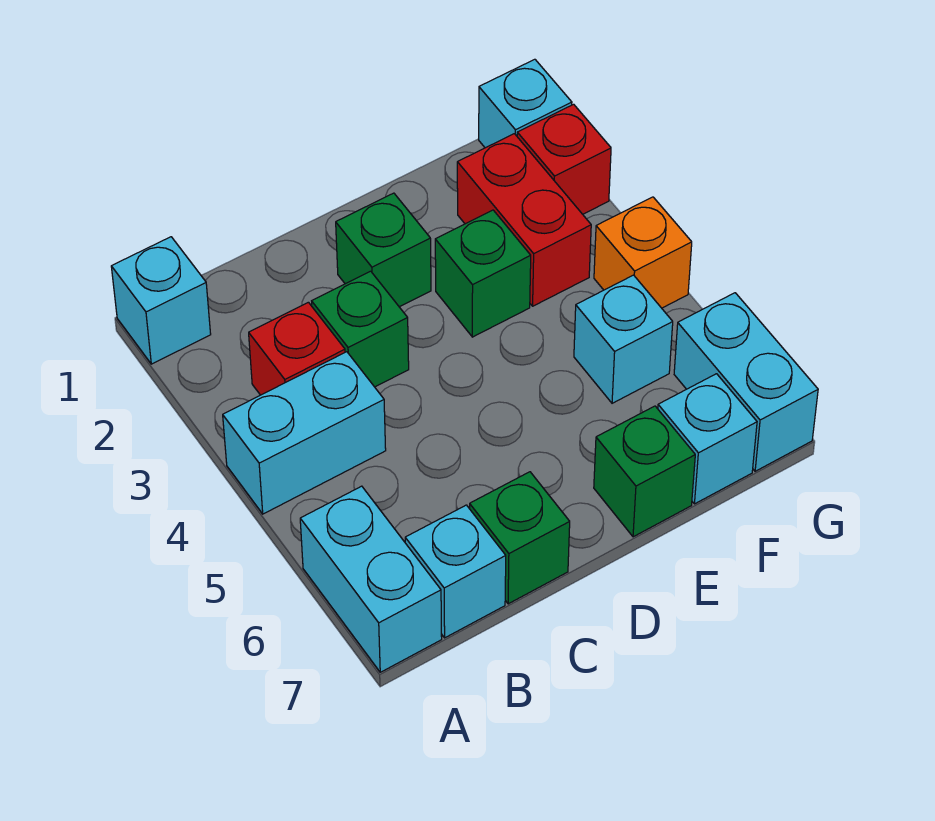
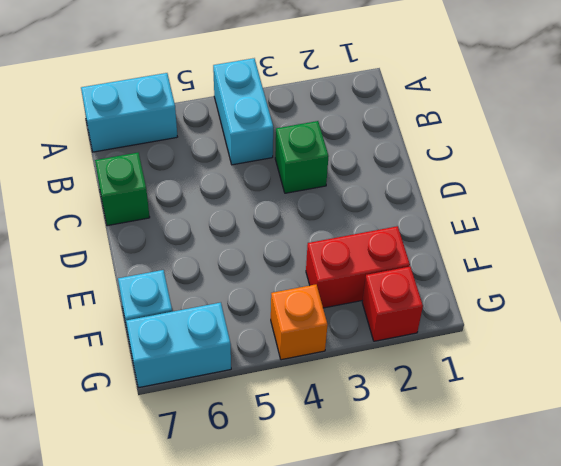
none -> cyan 1x1 brick [111,237,211,364]
none -> red 1x1 brick [249,302,345,395]
none -> cyan 1x1 brick [405,505,506,638]

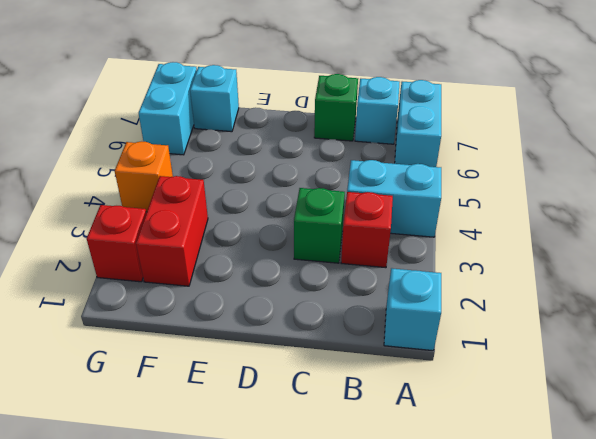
none -> green 1x1 brick [336,193,431,307]
none -> green 1x1 brick [435,210,531,337]
none -> green 1x1 brick [594,406,695,537]

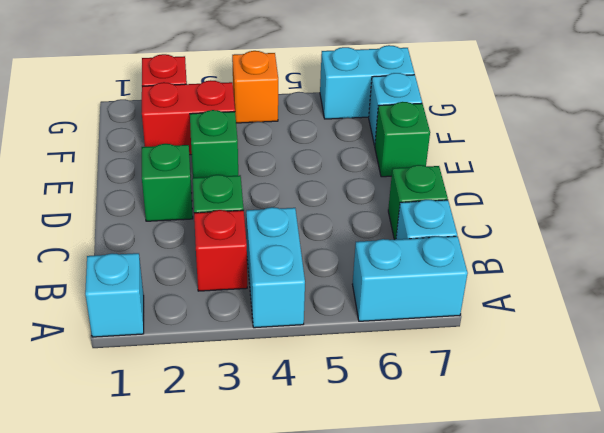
none -> cyan 1x1 brick [574,275,673,403]
none -> cyan 1x1 brick [479,59,572,148]

